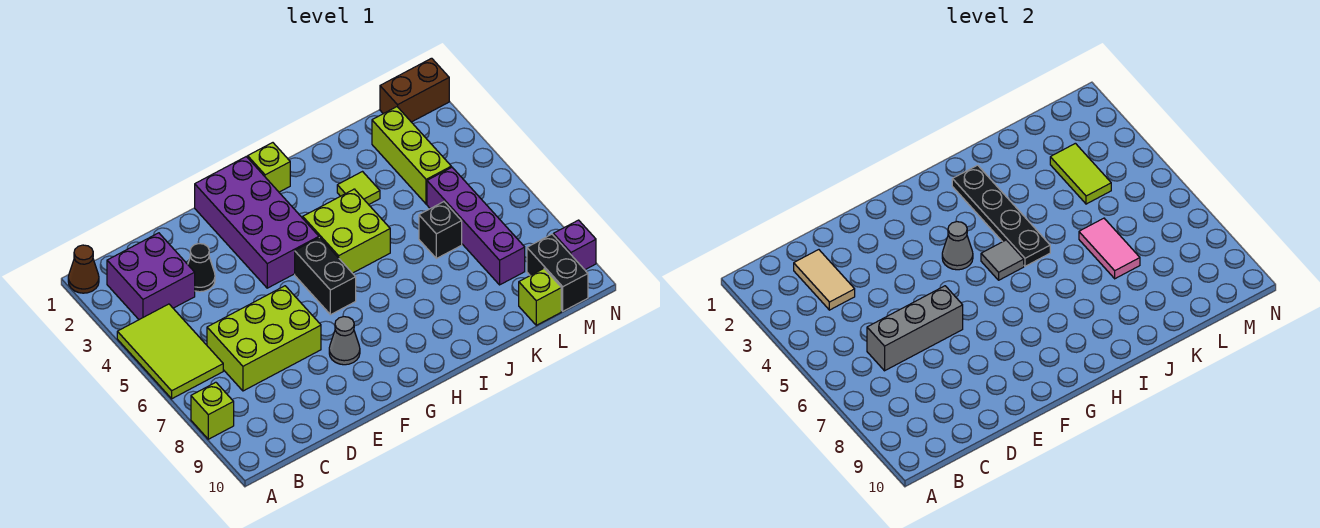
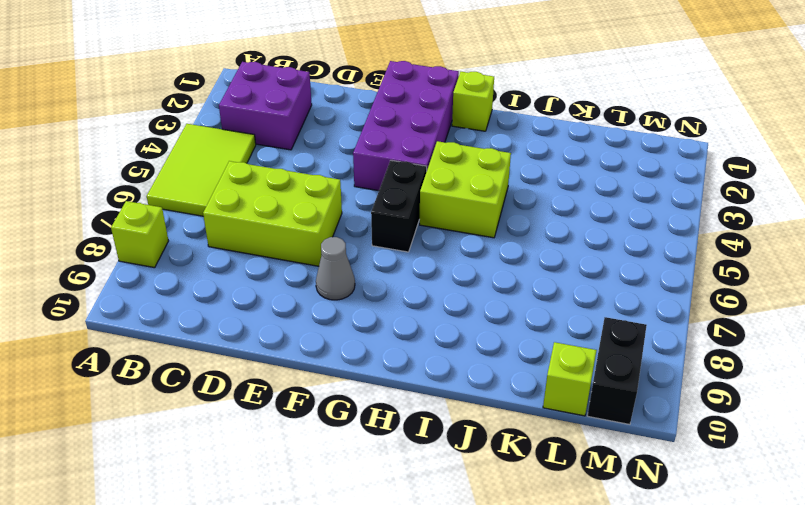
none -> brown 1x1 cone [68,245,99,293]
none -> black 1x1 cone [188,244,215,292]
none -> lime 1x1 tile [337,172,380,205]

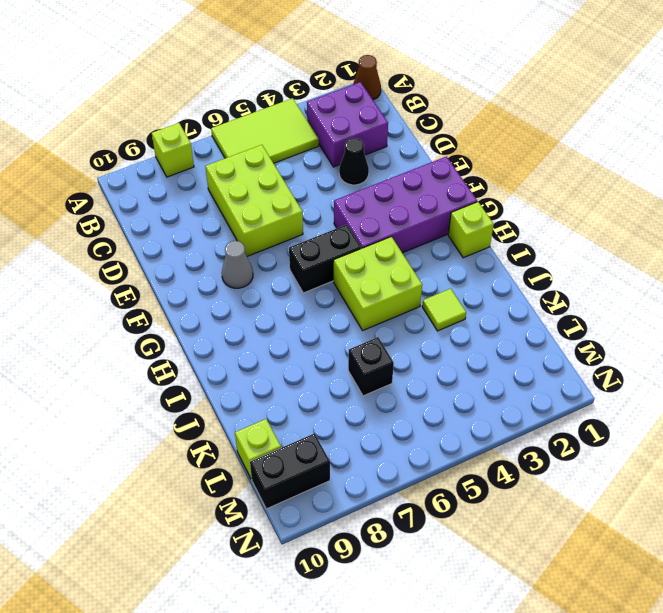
none -> lime 1x3 brick [372,107,451,204]
none -> purple 1x4 brick [427,167,525,285]
none -> brown 1x2 brick [380,58,449,122]

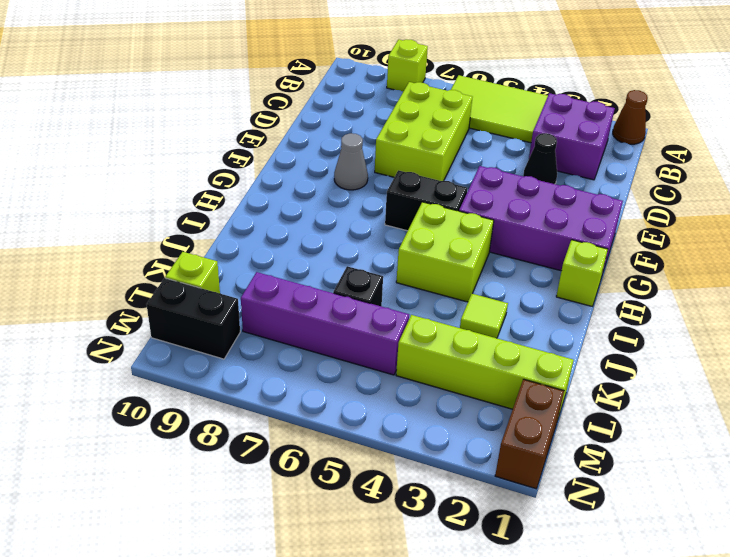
lime 1x4 brick [396,315,574,417] -> lime 1x3 brick [372,107,451,204]
none -> purple 1x1 brick [553,220,596,270]
none -> tan 1x2 tile [794,250,855,310]
none -> grey 1x3 brick [867,286,963,371]

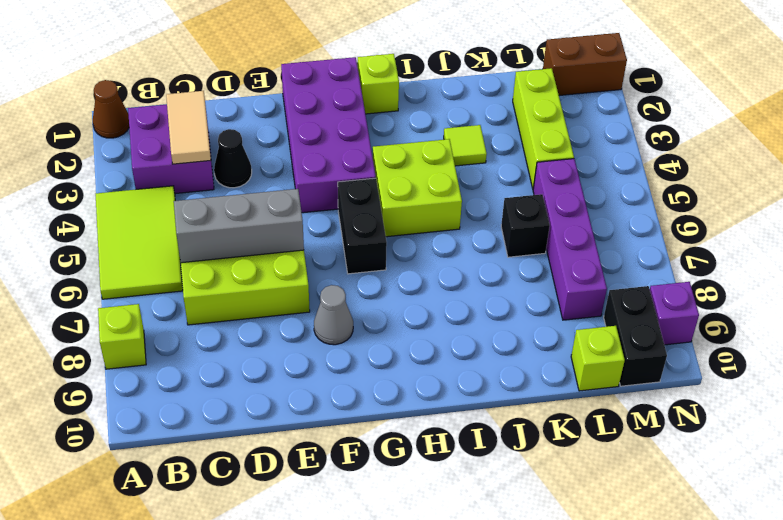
none -> grey 1x1 cone [942,222,973,270]
none -> grey 1x1 tile [981,240,1024,280]
none -> black 1x4 plate [952,165,1050,266]

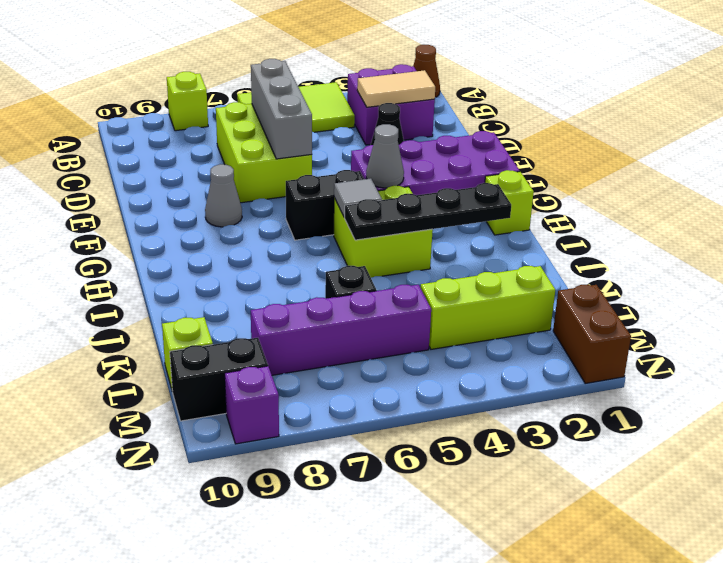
none -> lime 1x1 tile [337,172,380,205]
none -> pink 1x2 tile [1079,218,1140,279]
none -> lime 1x2 tile [1050,143,1111,204]

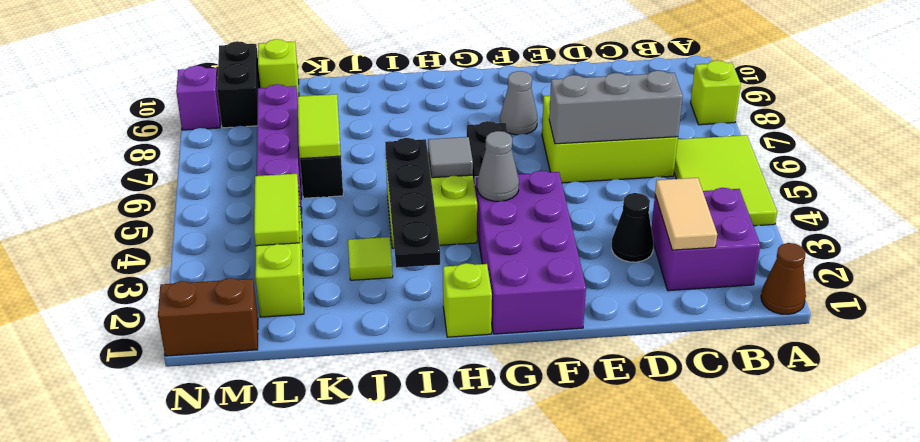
lime 1x2 tile [298,94,341,159] -> pink 1x2 tile [1079,218,1140,279]

